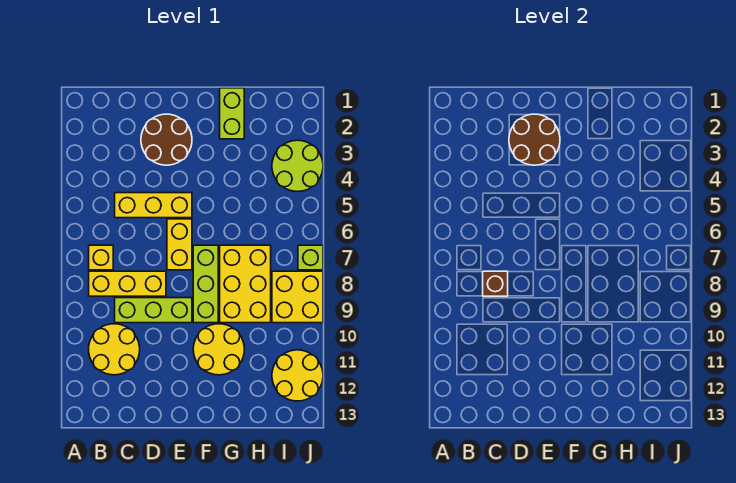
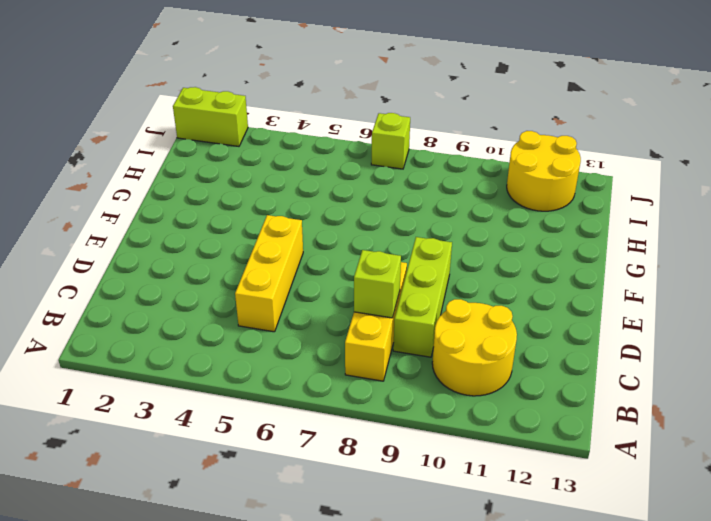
lime 1x1 brick [354,250,401,318] -> brown 1x1 brick [483,271,508,296]
lime 1x2 brick [173,87,248,146] -> lime 1x2 brick moved to [220,88,244,139]
none -> yellow 1x1 brick [89,245,113,270]
none -> brown 2x2 round brick [141,114,192,165]
none -> yellow 1x2 brick [167,219,192,270]

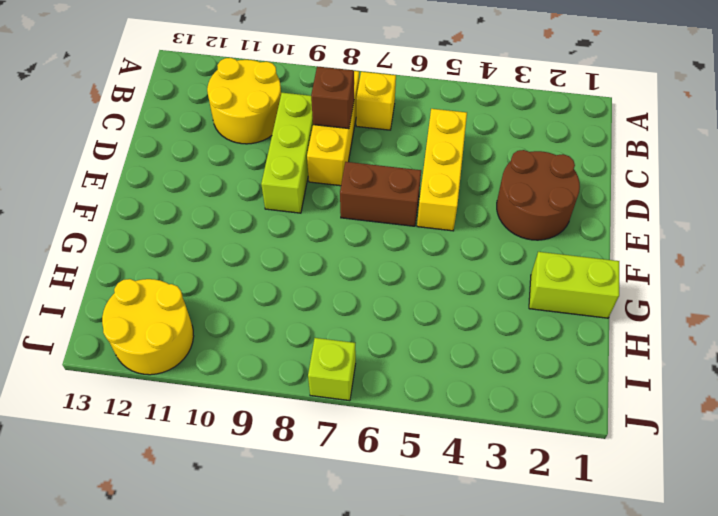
brown 1x2 brick [340,162,421,226] -> yellow 1x2 brick [167,219,192,270]
none -> lime 1x3 brick [193,245,218,323]
none -> yellow 2x2 round brick [193,324,244,375]
none -> yellow 2x3 brick [220,245,271,323]

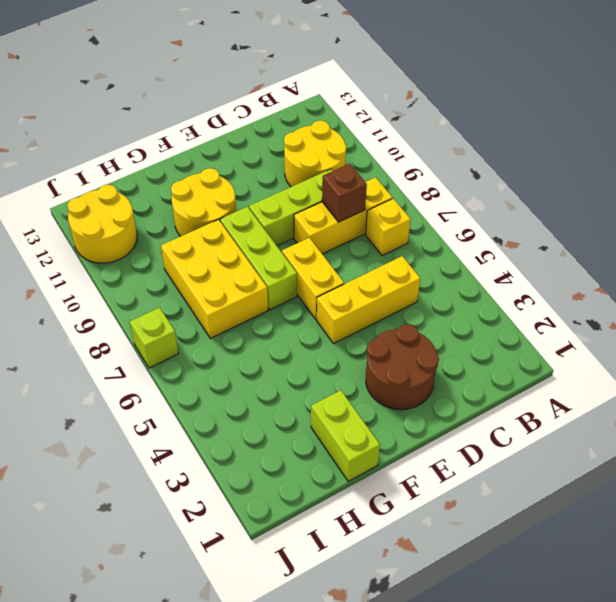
none -> lime 2x2 round brick [272,140,323,192]
none -> yellow 2x2 brick [272,271,323,323]
none -> brown 2x2 round brick [509,114,560,165]

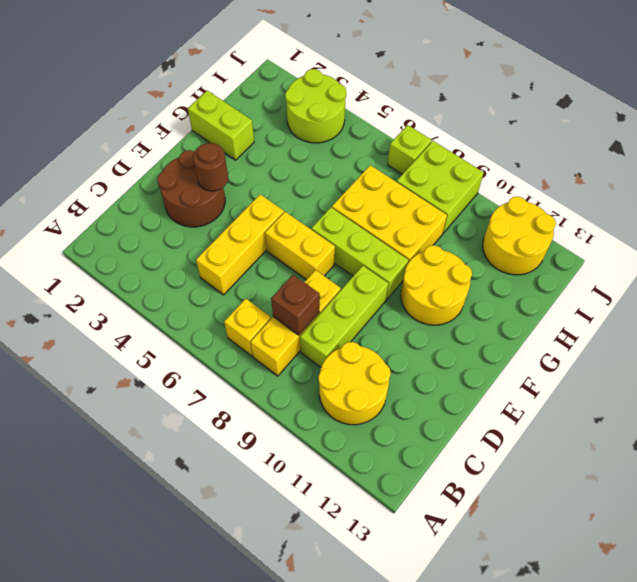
brown 1x1 round brick [193,143,228,191] -> brown 2x2 round brick [509,114,560,165]
lime 2x2 brick [397,141,484,233] -> yellow 2x2 brick [272,271,323,323]

